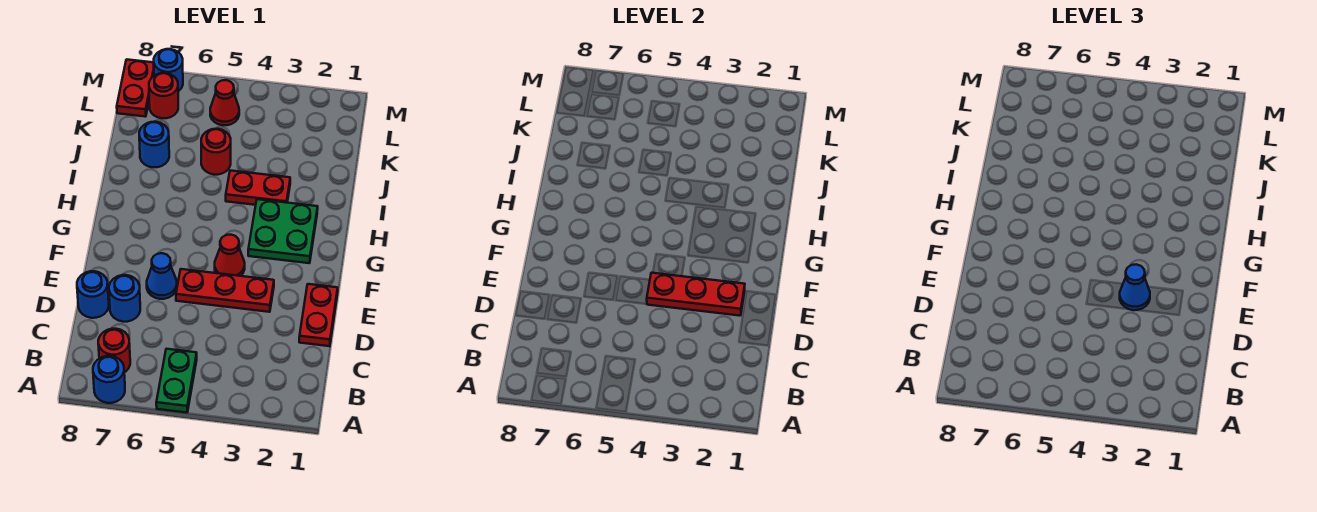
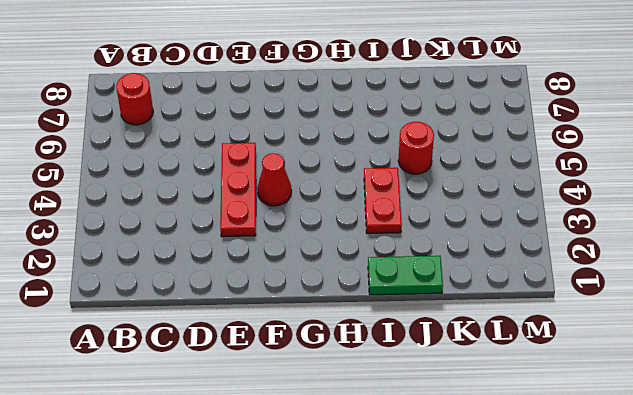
green 1x2 plate [368,256,443,295] -> green 1x2 plate moved to [156,349,197,413]
none -> blue 1x1 round brick [93,356,125,403]
none -> red 1x2 plate [299,284,338,346]
none -> blue 1x1 round brick [109,275,140,322]

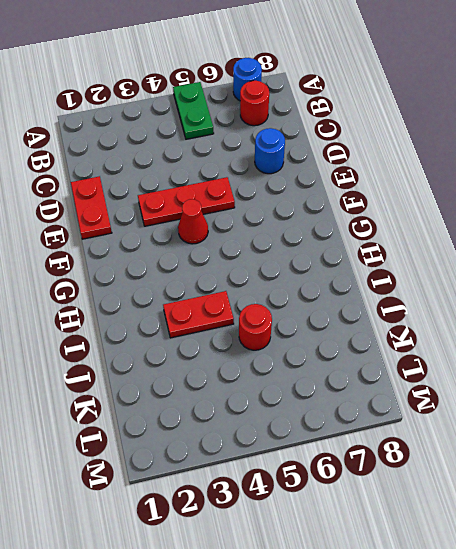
none -> blue 1x1 round brick [77,271,109,318]
none -> blue 1x1 cone [147,253,177,299]
none -> green 2x2 plate [248,199,318,263]

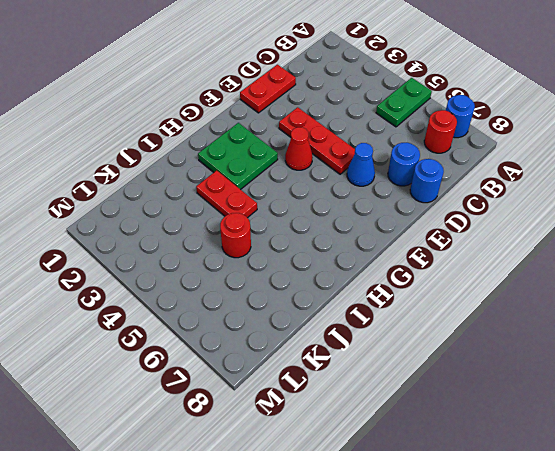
none -> blue 1x1 round brick [139,122,169,167]
none -> red 1x1 cone [210,80,239,125]
none -> red 1x1 round brick [149,73,178,118]

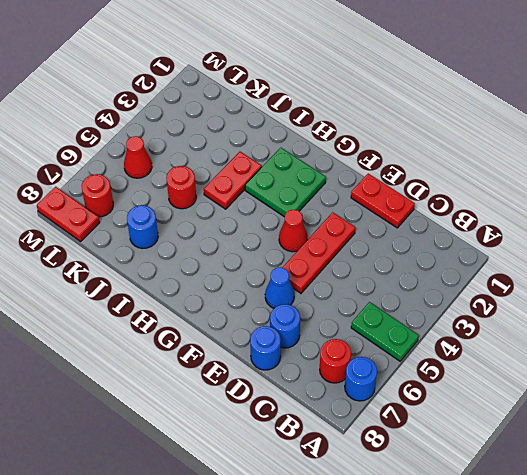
none -> blue 1x1 round brick [154,49,183,91]
none -> red 1x3 plate [647,273,745,316]
none -> blue 1x1 cone [1120,264,1150,310]

